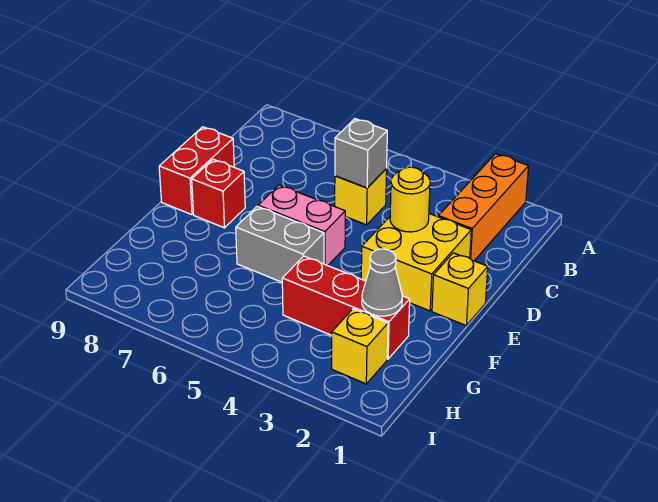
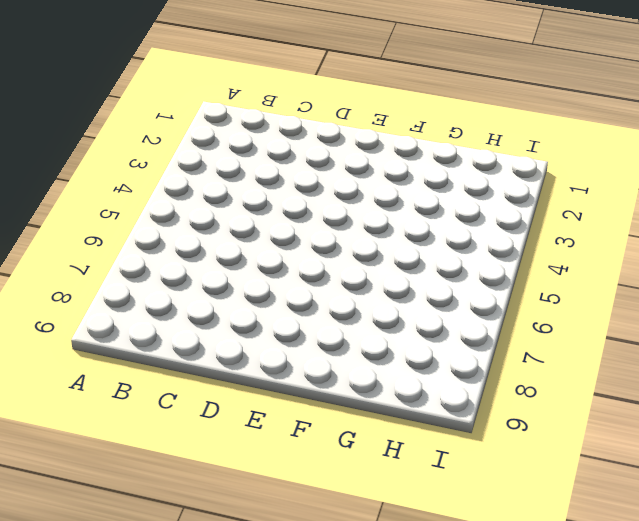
none -> orange 1x3 brick [438,154,529,261]
none -> yellow 1x1 brick [335,169,387,225]
none -> yellow 2x2 brick [361,214,471,311]

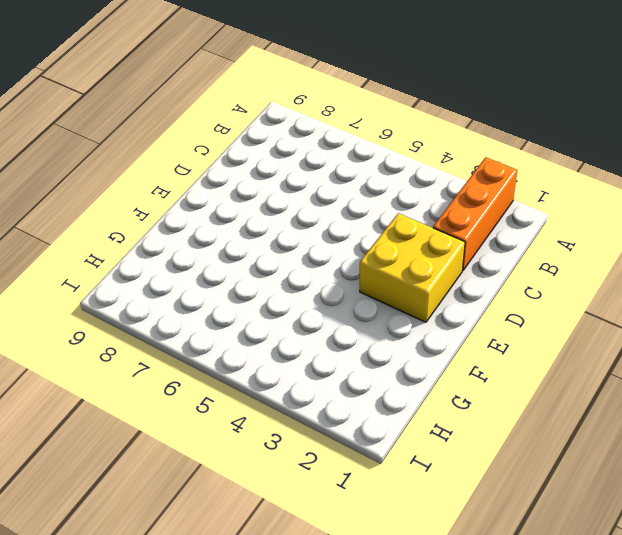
none -> yellow 1x1 brick [335,169,387,225]
none -> red 1x2 brick [159,127,234,215]
none -> yellow 1x1 brick [432,253,488,325]

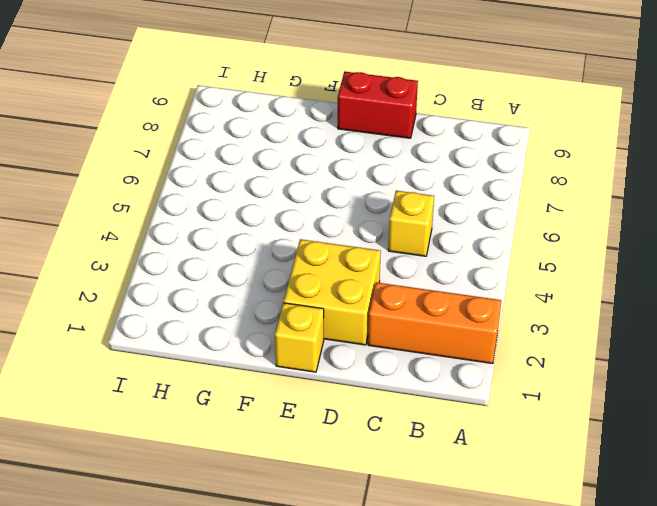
none -> pink 1x2 brick [258,185,345,266]
none -> red 1x1 brick [192,159,245,228]
none -> grey 1x2 brick [236,206,324,282]

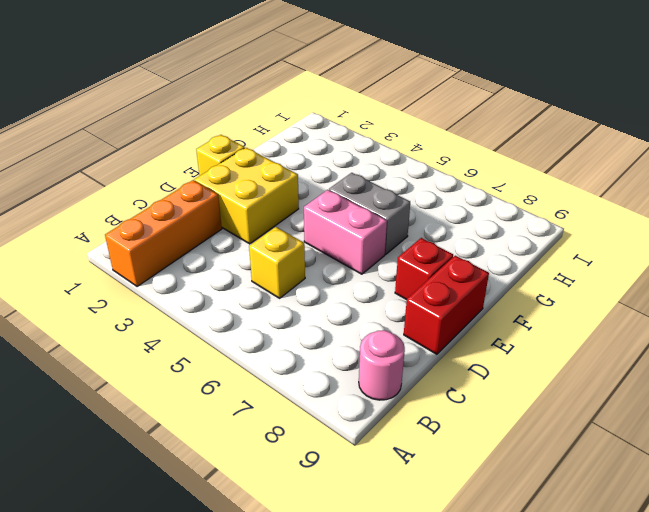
pink 1x1 round brick [359,330,405,400] -> none
none -> red 1x3 brick [282,256,410,359]
none -> yellow 1x1 brick [332,309,388,384]
none -> grey 1x1 brick [335,119,387,188]

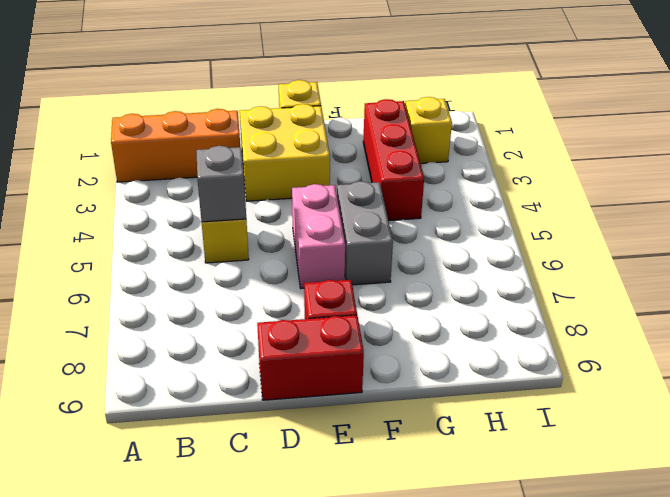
none -> yellow 1x1 round brick [390,167,430,232]
none -> grey 1x1 cone [362,249,402,316]

